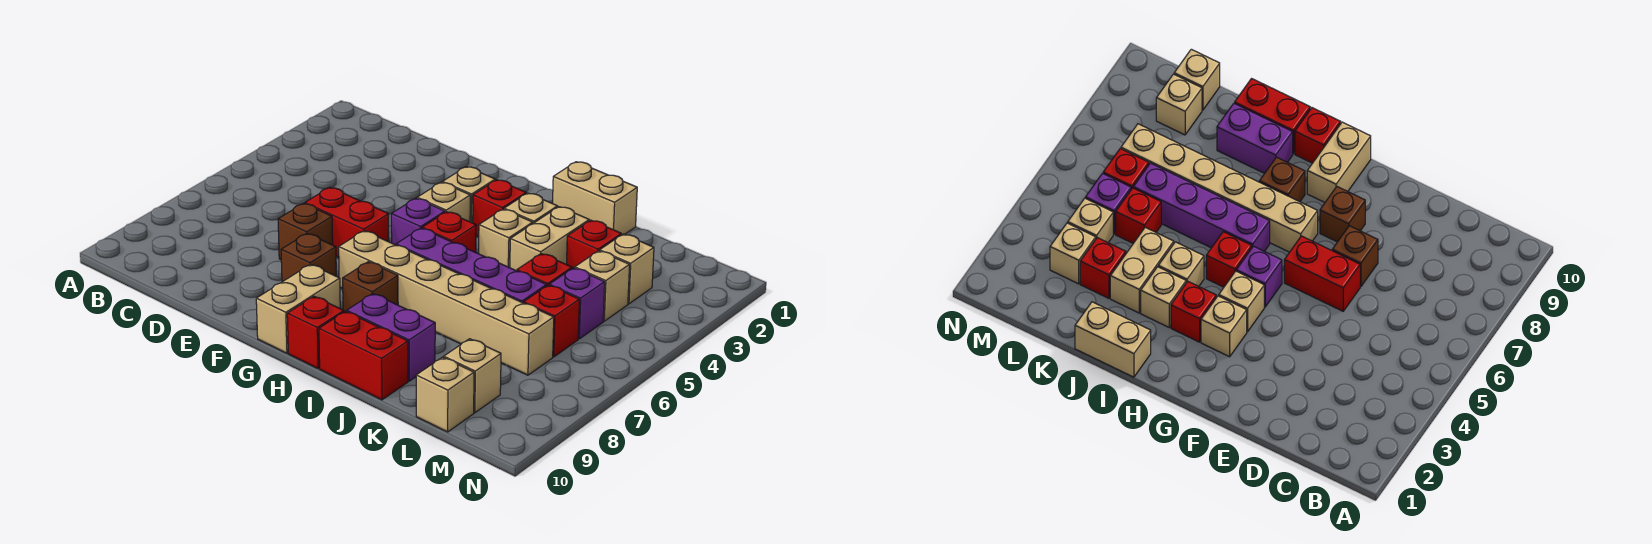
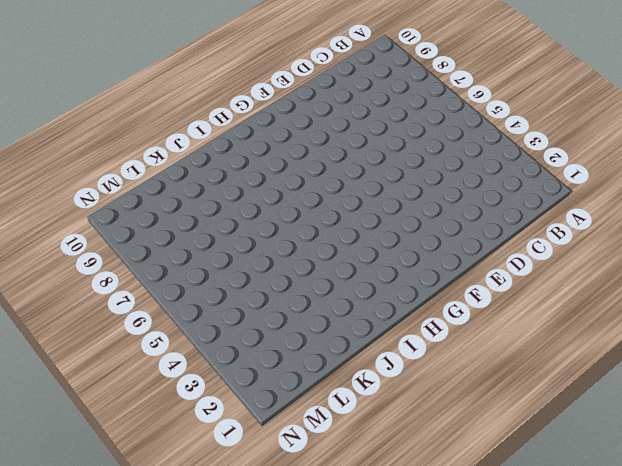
none -> red 1x2 brick [305,187,389,258]
none -> brown 1x1 brick [278,203,333,259]
none -> brown 1x1 brick [281,234,336,282]

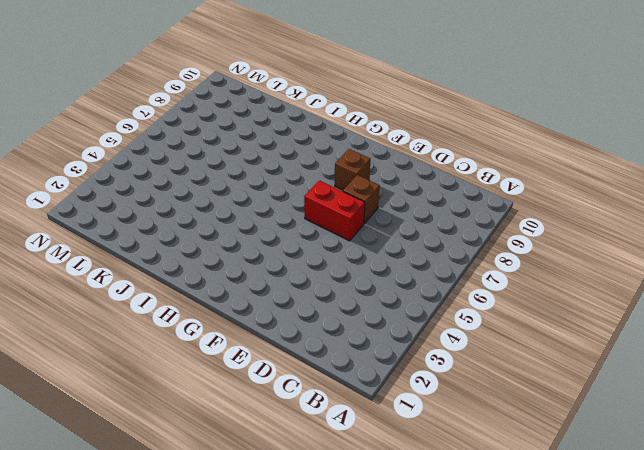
none -> tan 1x1 brick [442,167,495,223]
none -> tan 1x1 brick [417,182,470,222]
none -> purple 1x1 brick [391,198,445,245]

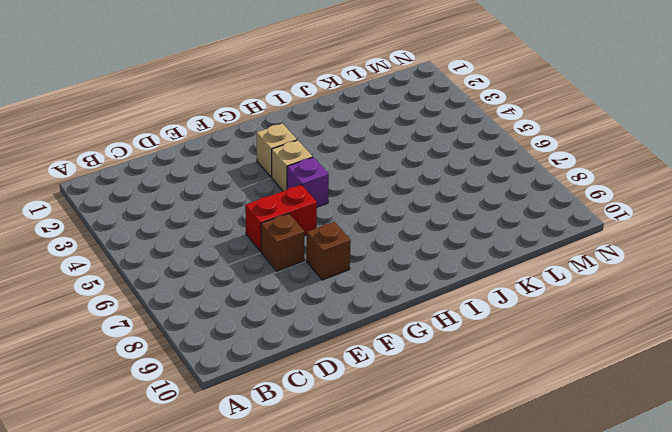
none -> tan 1x6 brick [339,231,554,375]
none -> tan 1x2 brick [256,264,340,353]
none -> red 1x1 brick [473,180,526,237]

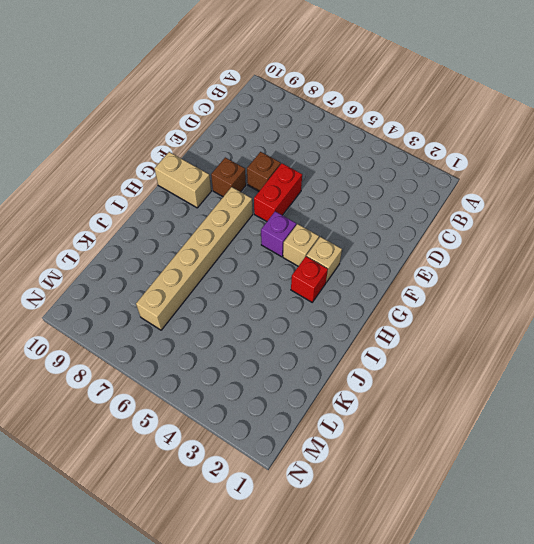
none -> red 1x1 brick [422,212,476,252]
none -> purple 1x4 brick [396,228,547,303]
none -> brown 1x1 brick [343,262,398,312]

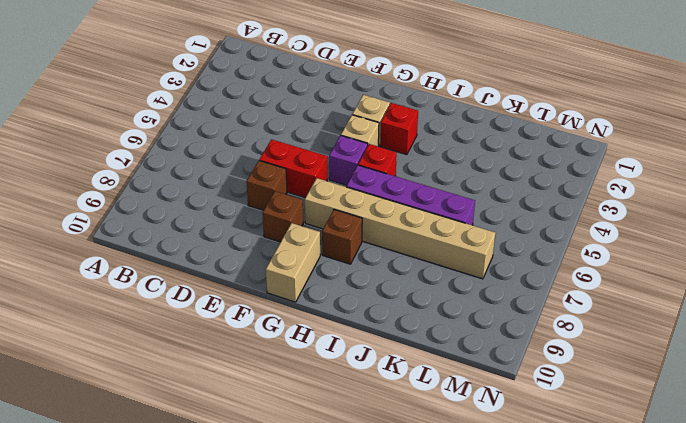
none -> red 1x1 brick [287,296,344,368]
none -> tan 1x2 brick [553,162,637,235]
none -> tan 1x1 brick [504,193,558,223]

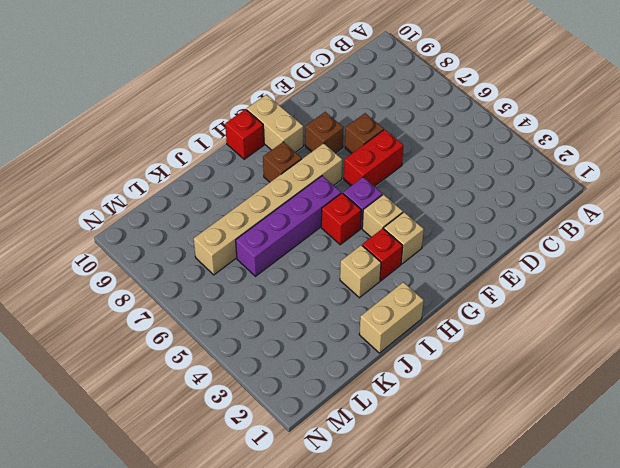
none -> tan 1x1 brick [479,209,533,268]
none -> purple 1x2 brick [347,294,435,381]
none -> red 1x2 brick [319,311,408,400]

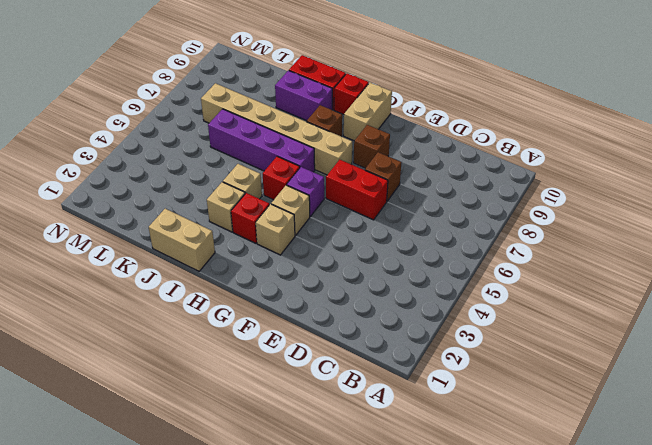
none -> tan 1x2 brick [510,207,589,271]
none -> red 1x1 brick [566,220,621,268]
none -> red 1x1 brick [517,254,572,285]

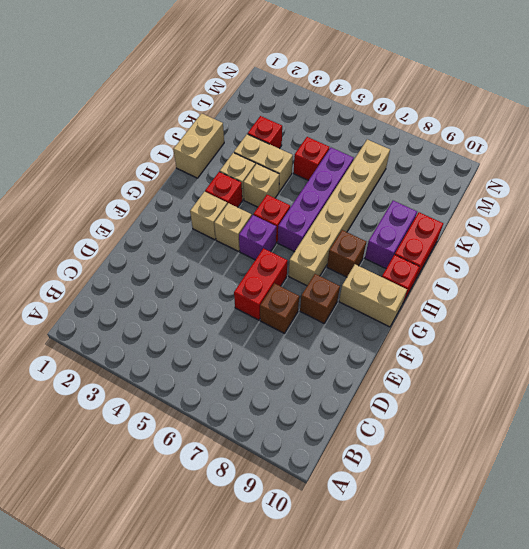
none -> tan 1x1 brick [600,234,654,304]
none -> tan 1x1 brick [575,251,630,321]
none -> purple 1x1 brick [549,268,605,339]

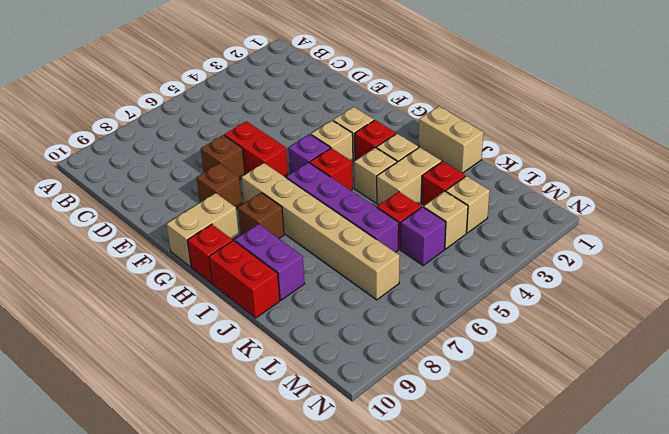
none -> red 1x1 brick [524,285,579,357]
none -> tan 1x1 brick [444,339,501,413]
none -> tan 1x1 brick [416,357,474,432]

